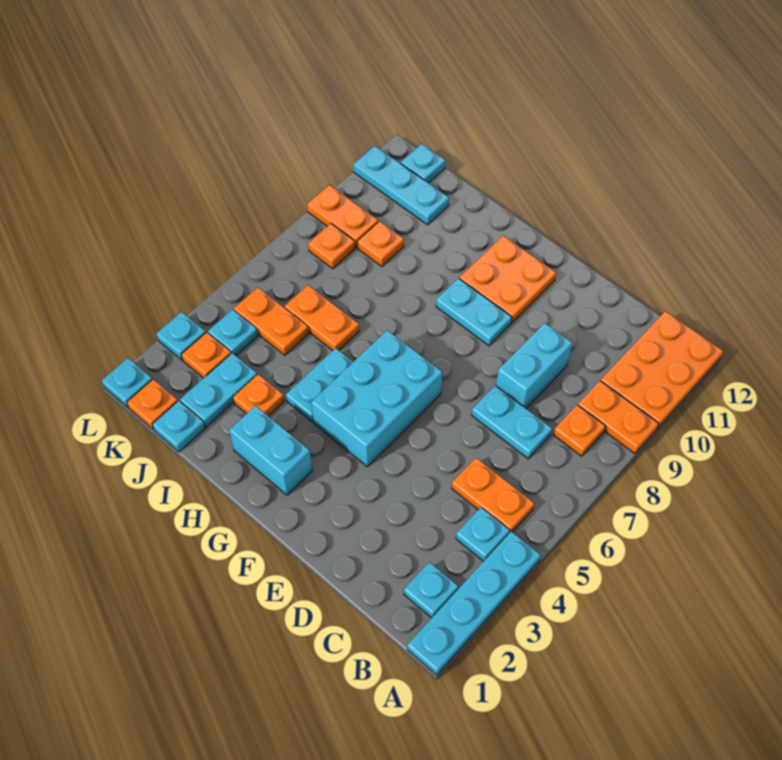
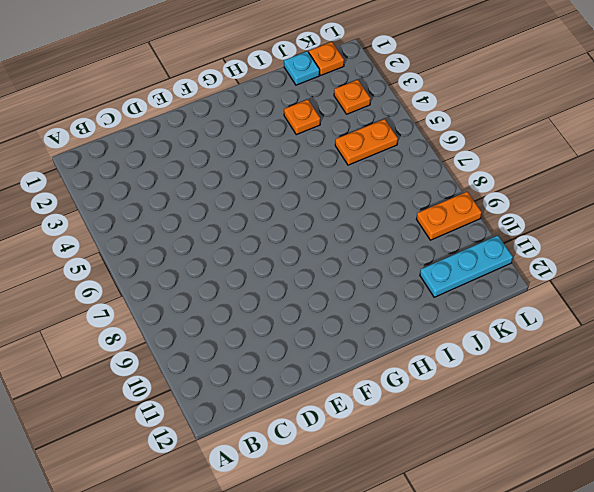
none -> cyan 1x4 plate [407,532,541,675]
none -> orange 1x2 plate [578,381,659,453]
none -> orange 2x3 plate [601,311,723,428]

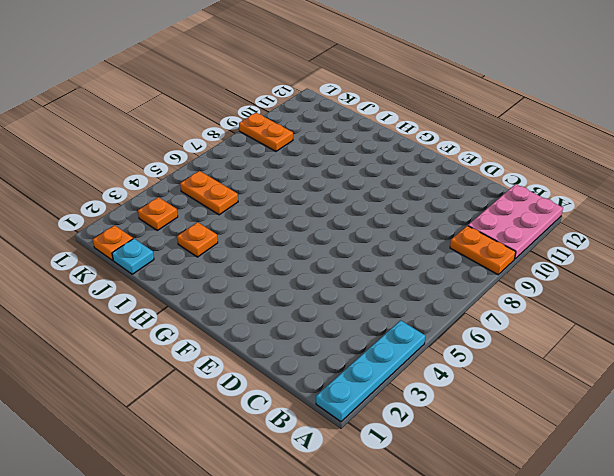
pink 2x3 plate [468,184,563,259] -> orange 2x3 plate [601,311,723,428]
none -> cyan 1x1 plate [404,562,458,618]
none -> cyan 1x1 plate [456,507,510,561]
none -> orange 1x2 plate [452,458,534,533]

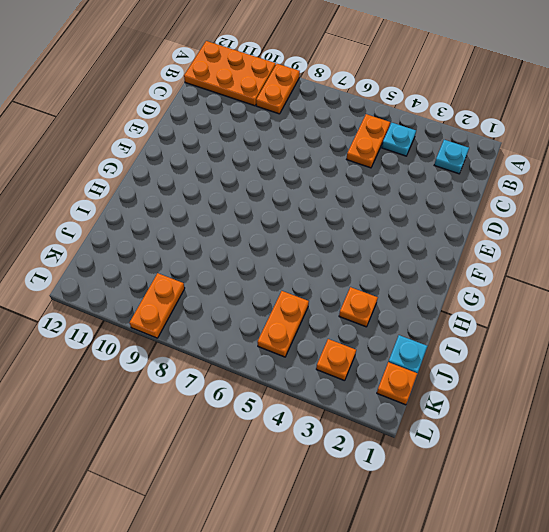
none -> cyan 1x4 plate [407,532,541,675]
none -> orange 1x1 plate [553,405,605,456]
none -> cyan 1x2 plate [472,386,552,459]

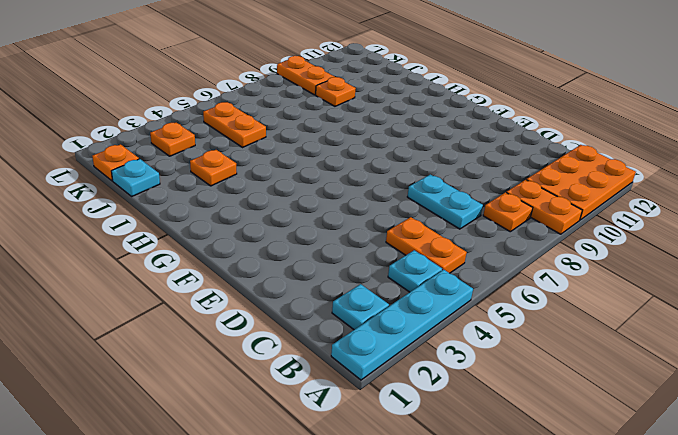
none -> cyan 1x2 brick [496,323,573,408]
none -> cyan 2x3 brick [311,330,442,467]
none -> cyan 1x2 plate [436,278,512,346]

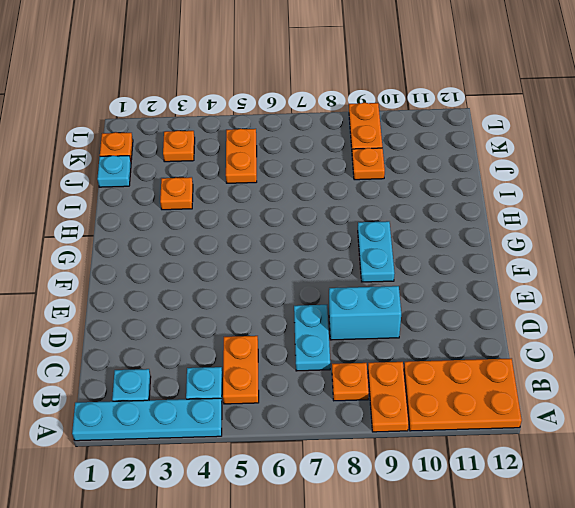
none -> cyan 2x3 brick [311,330,442,467]
none -> orange 2x2 plate [459,236,557,323]
none -> cyan 1x2 brick [229,406,312,495]

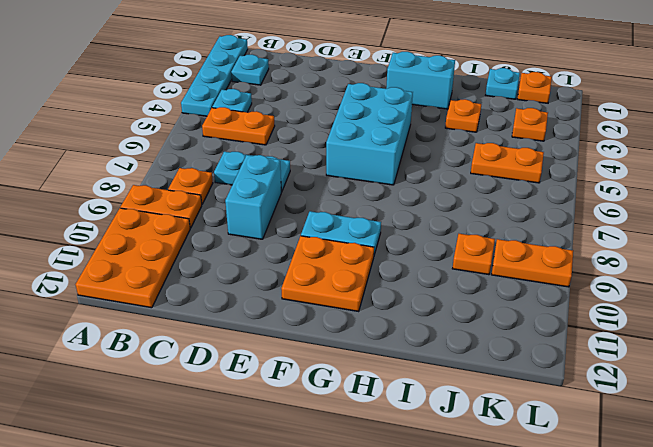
none -> cyan 1x2 plate [286,348,353,422]
none -> orange 1x2 plate [285,285,359,350]
none -> cyan 1x2 plate [180,353,257,427]

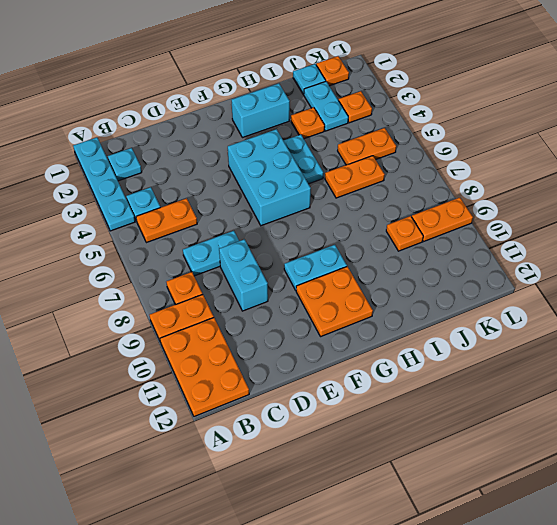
none -> cyan 1x3 plate [353,146,449,225]
none -> cyan 1x1 plate [208,310,258,356]
none -> orange 1x1 plate [308,223,355,269]

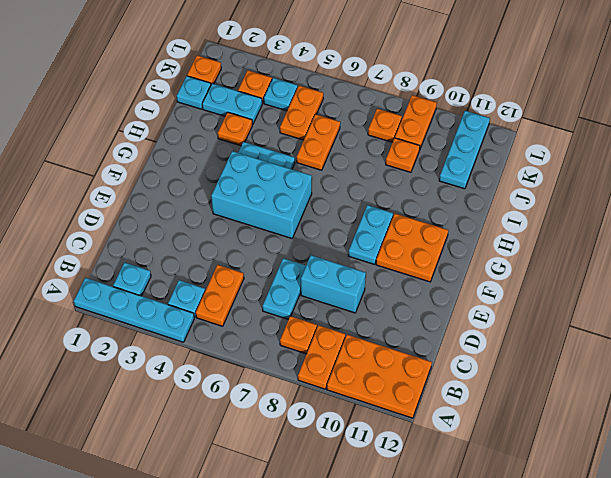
none -> cyan 1x2 brick [229,406,312,495]
none -> cyan 1x1 plate [401,144,446,183]
none -> cyan 1x1 plate [102,358,152,408]

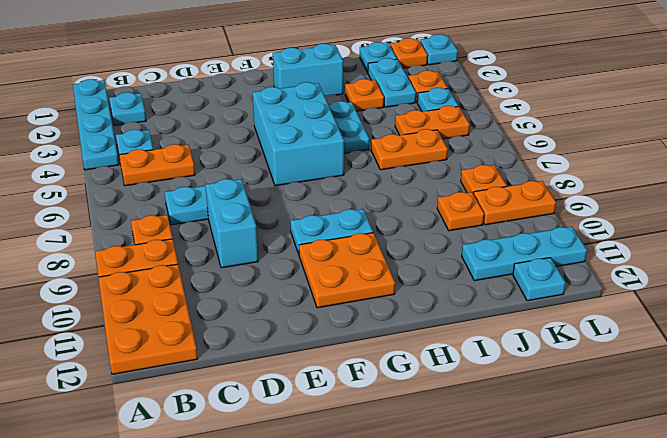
none -> cyan 1x1 plate [156,312,206,360]

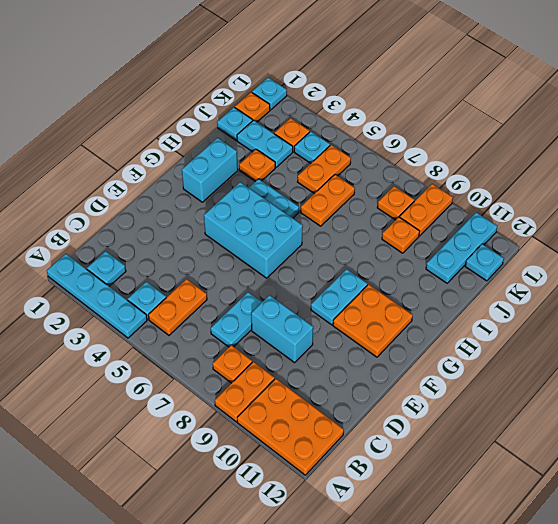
none -> cyan 1x1 plate [156,312,206,360]

